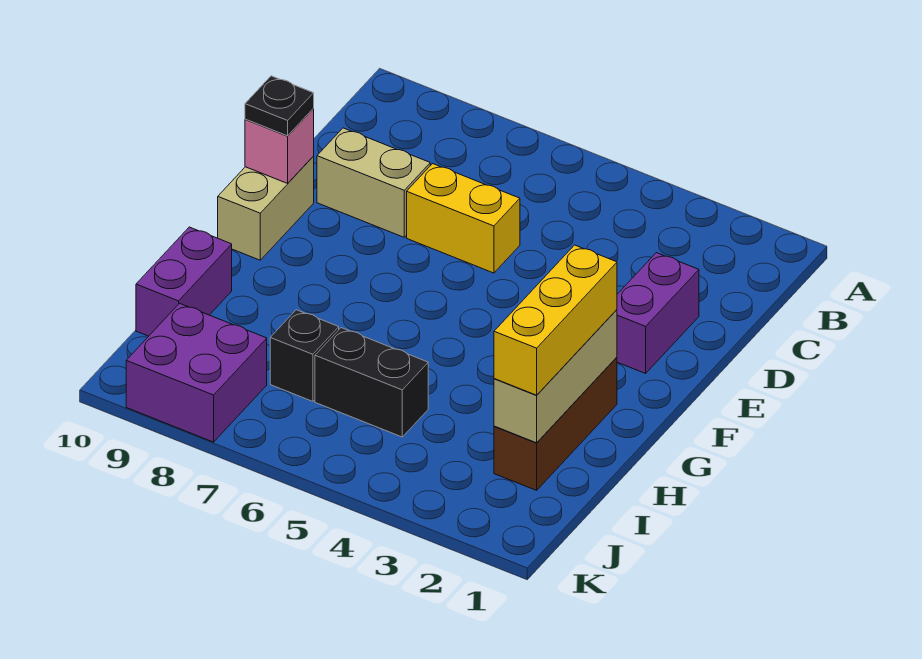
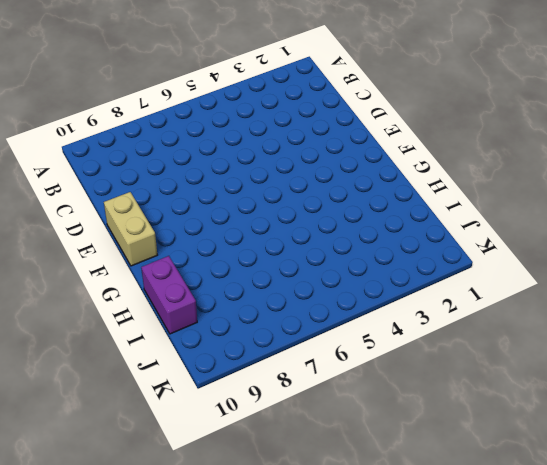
none -> purple 1x2 brick [617,253,699,373]
none -> yellow 1x2 brick [407,164,520,273]
none -> tan 1x2 brick [317,128,430,237]

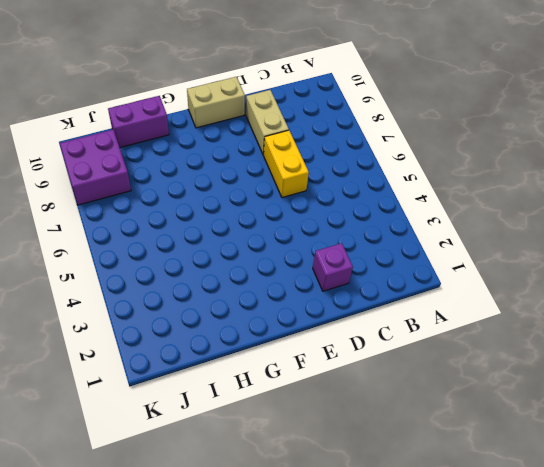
purple 1x1 brick [313,243,353,291] -> purple 1x2 brick [617,253,699,373]
none -> brown 1x3 brick [494,357,617,490]
none -> black 1x2 brick [315,328,428,437]
none -> black 1x1 brick [270,310,339,401]

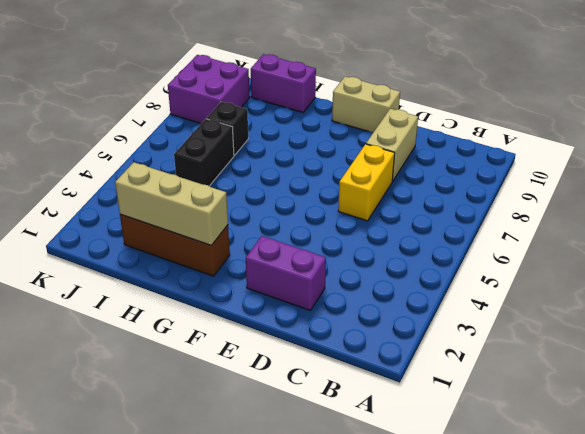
none -> pink 1x1 brick [245,109,314,183]
none -> black 1x1 plate [245,76,314,136]
none -> yellow 1x3 brick [494,245,617,395]

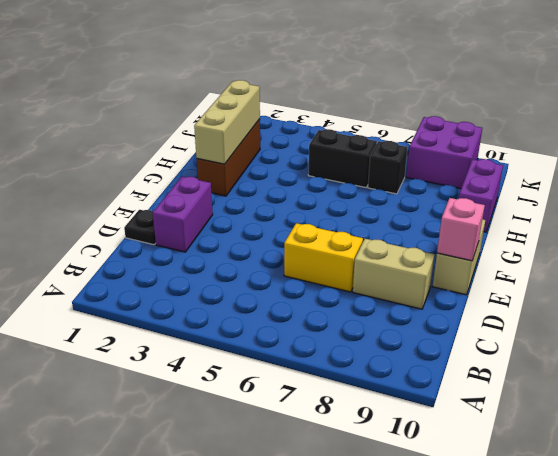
black 1x1 plate [124,210,156,245] -> black 1x1 plate moved to [245,76,314,136]
none -> yellow 1x3 brick [494,245,617,395]

